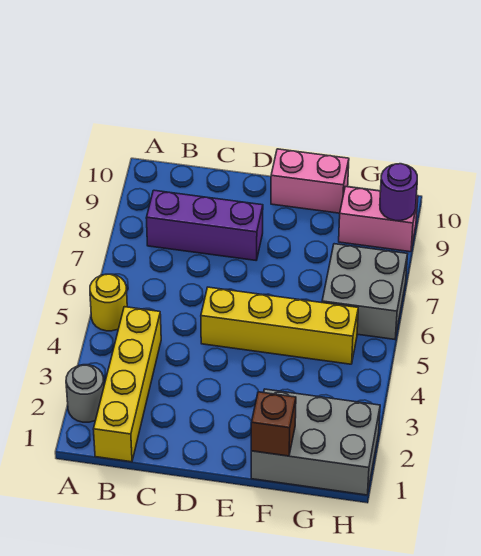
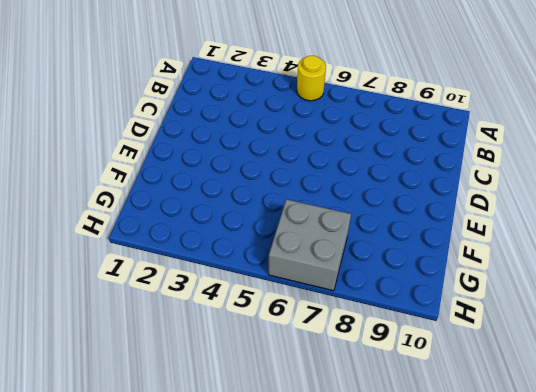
none -> grey 1x1 round brick [66,365,104,422]
none -> yellow 1x4 brick [93,307,161,462]

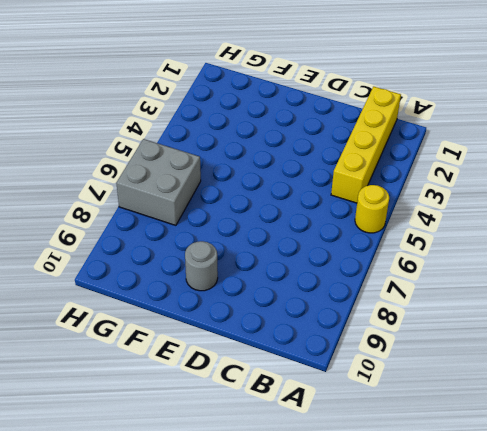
grey 1x1 round brick [185,241,218,291] -> grey 1x1 round brick moved to [66,365,104,422]
none -> purple 1x3 brick [146,190,263,260]
none -> yellow 1x4 brick [201,287,358,364]

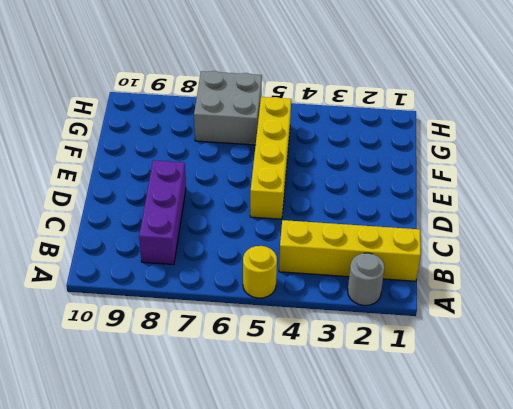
none -> pink 1x2 brick [271,149,349,213]
none -> grey 2x3 brick [251,389,380,495]

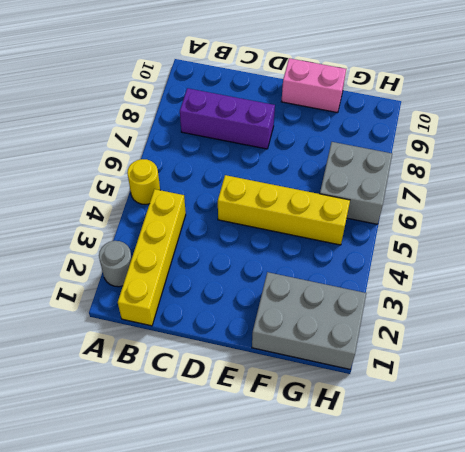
none -> pink 1x2 brick [339,187,418,252]
none -> brown 1x1 brick [251,392,296,456]

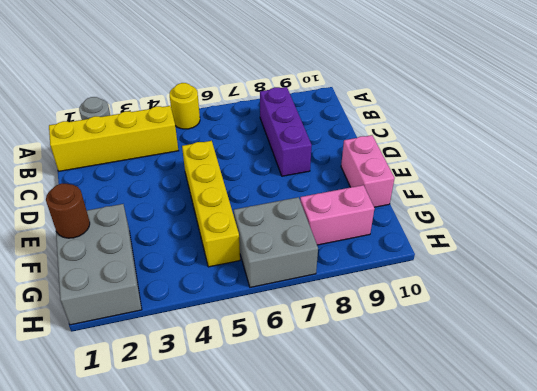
brown 1x1 round brick [46,183,90,238] -> brown 1x1 brick [251,392,296,456]
pink 1x2 brick [300,185,374,245] -> pink 1x2 brick turned to [339,187,418,252]
none -> purple 1x1 round brick [380,164,417,221]

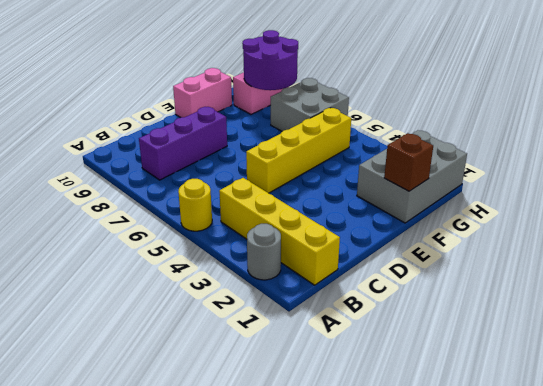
purple 2x2 round brick [242,30,298,90] -> purple 1x1 round brick [380,164,417,221]

